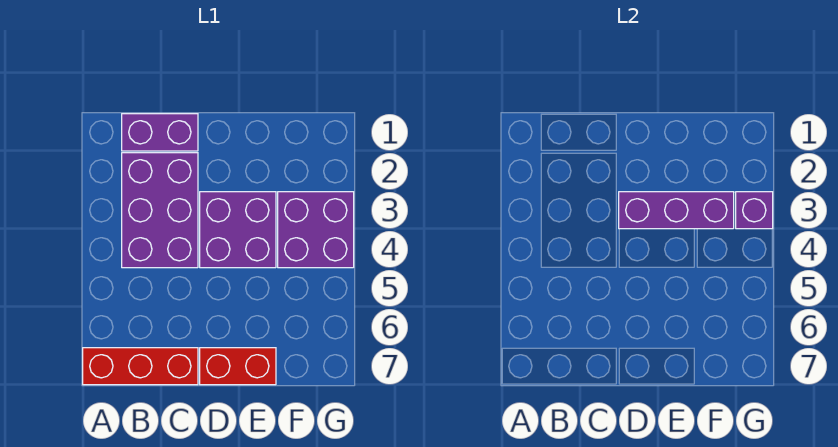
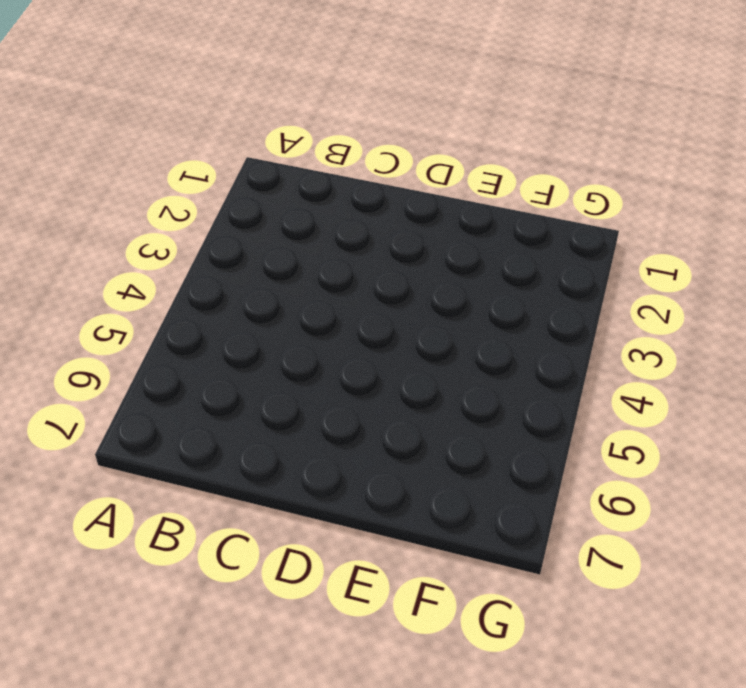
none -> red 1x3 brick [83,348,198,385]
none -> purple 1x2 brick [122,114,198,151]

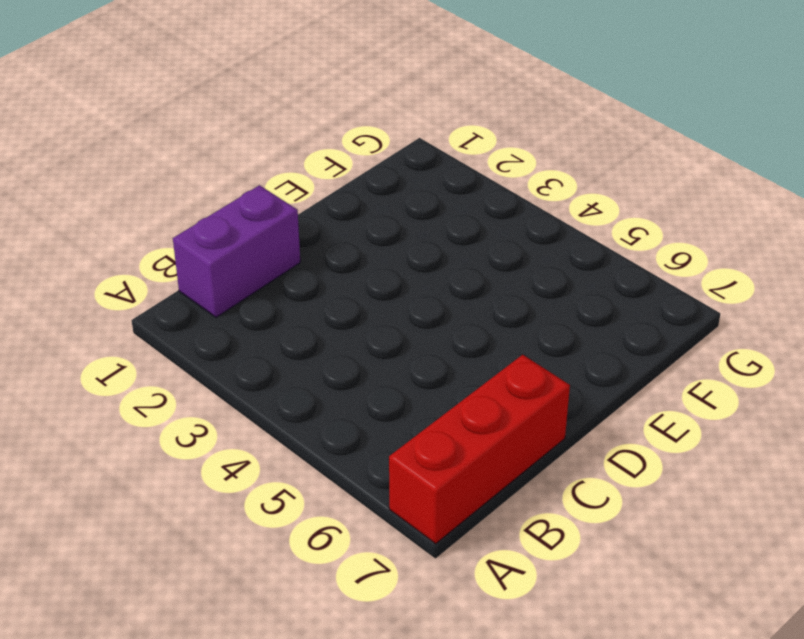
none -> purple 2x3 brick [122,153,198,268]
none -> purple 2x2 brick [200,192,276,268]

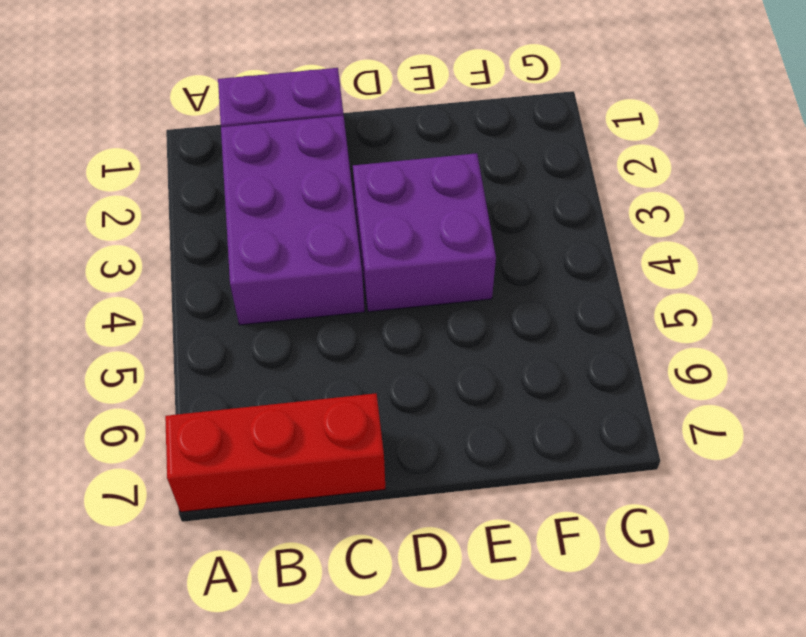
none -> red 1x2 brick [200,348,276,385]
none -> purple 2x2 brick [278,192,354,268]

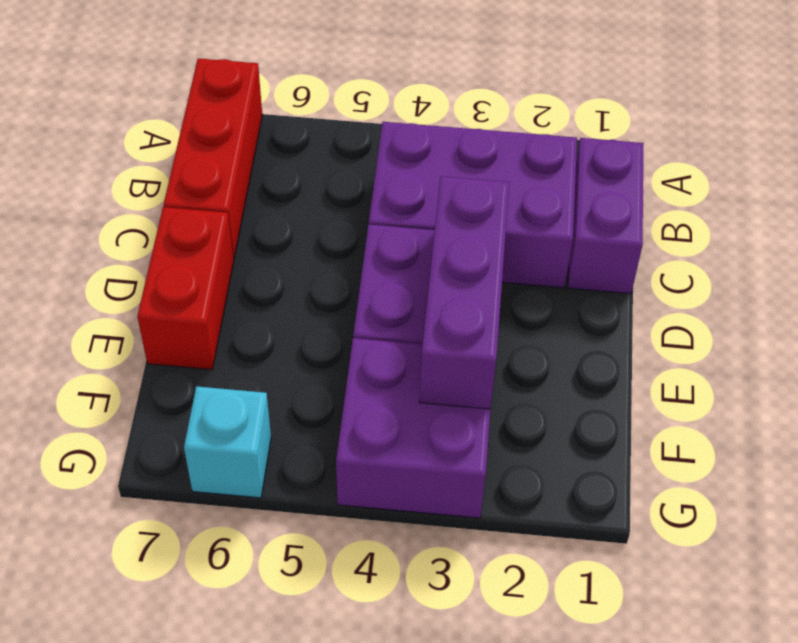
cyan 1x1 brick [184,386,271,498] -> none
none -> purple 1x1 brick [736,192,773,229]

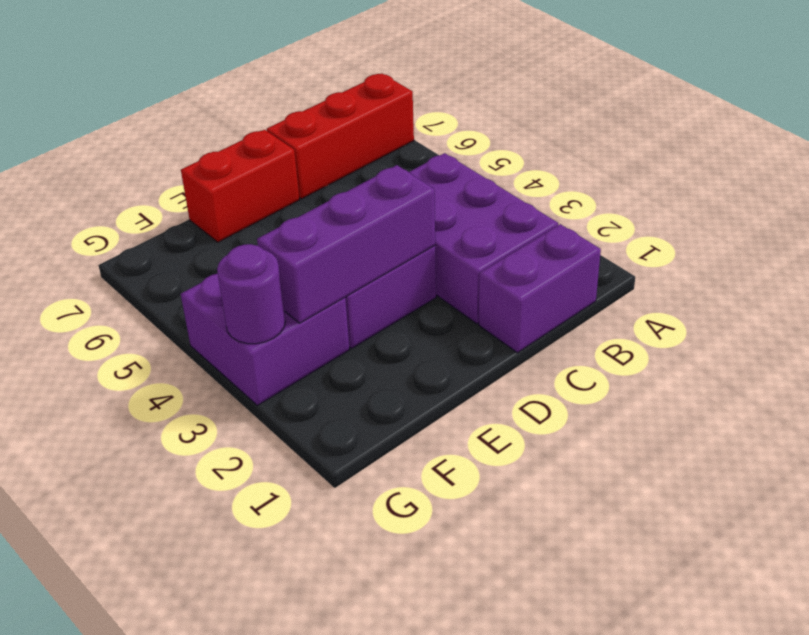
purple 1x1 round brick [217,244,285,344] -> purple 1x1 brick [736,192,773,229]

